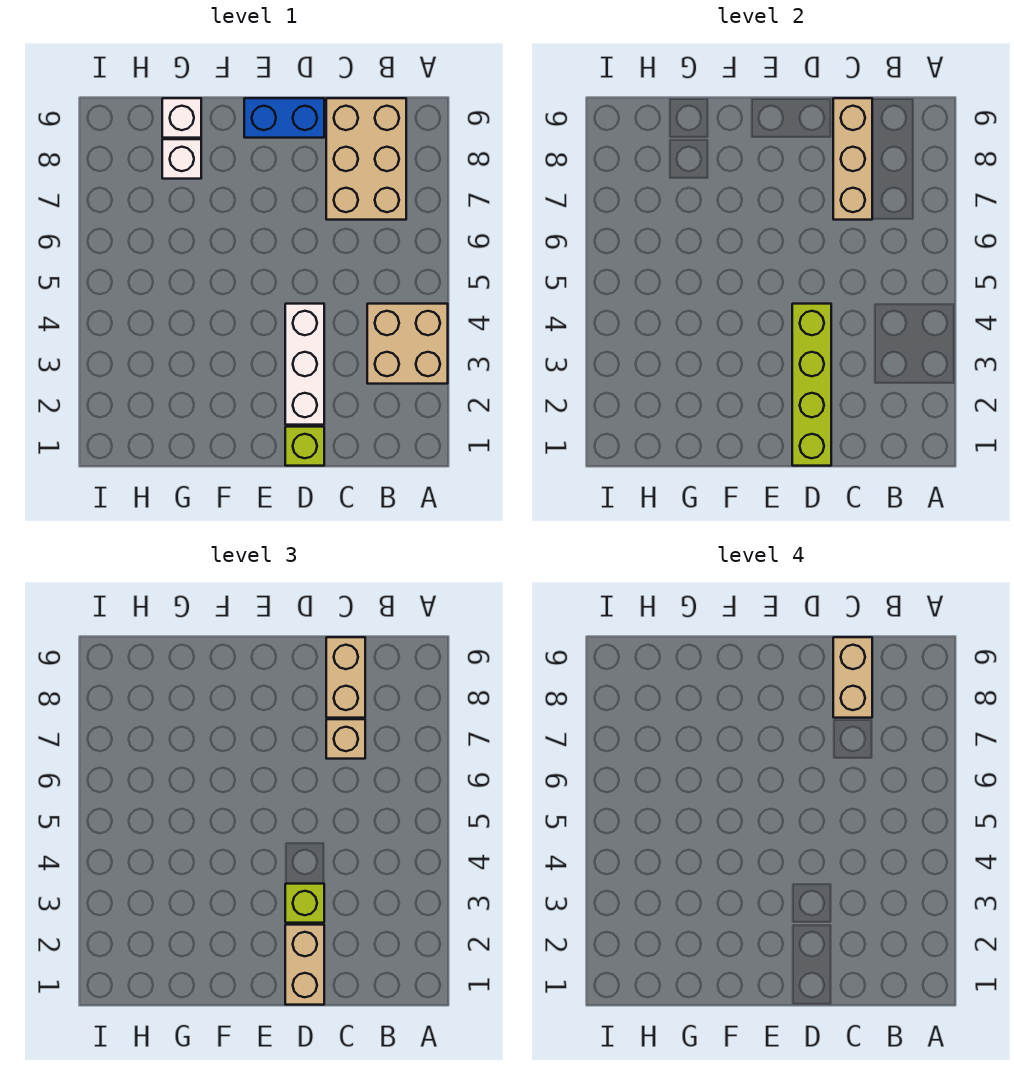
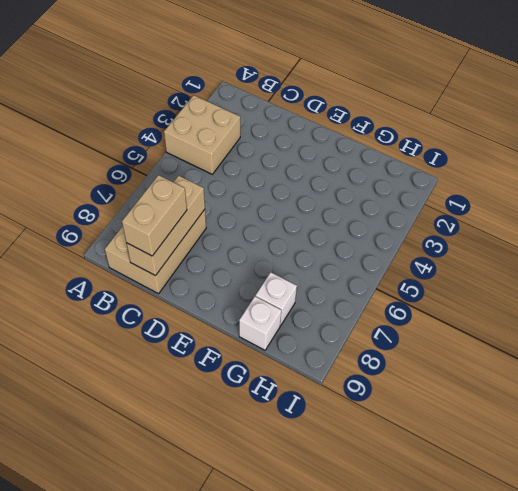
none -> lime 1x1 brick [285,427,324,466]
none -> white 1x3 brick [285,304,324,425]
none -> blue 1x2 brick [244,98,324,138]

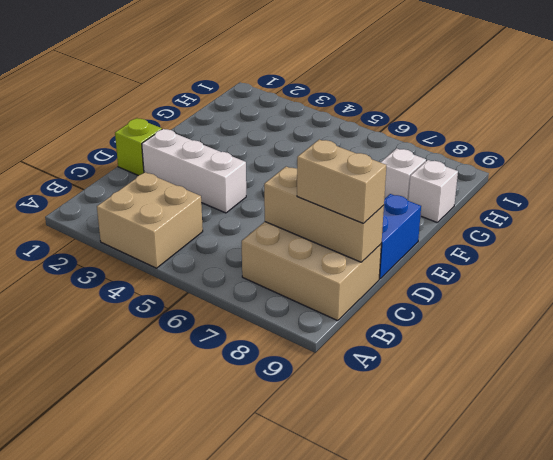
none -> lime 1x4 brick [792,304,831,466]
none -> tan 1x1 brick [326,719,365,759]
none -> tan 1x2 brick [285,925,324,1005]

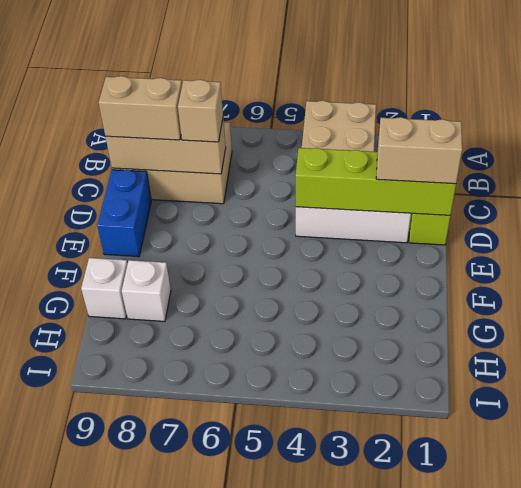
none -> lime 1x1 brick [285,884,324,923]
none -> tan 1x2 brick [833,637,872,718]

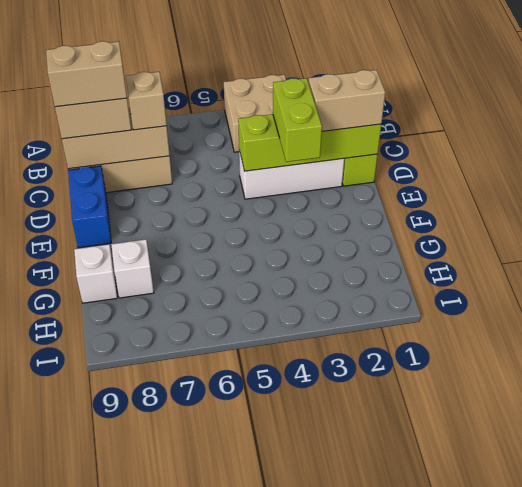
lime 1x2 brick [273,78,322,162] -> lime 1x1 brick [285,884,324,923]

